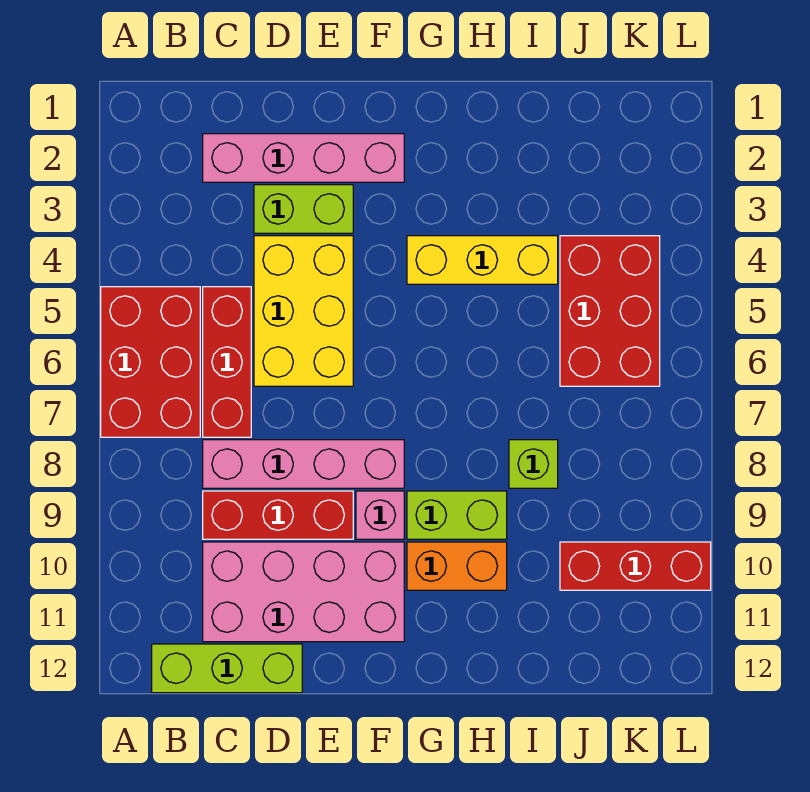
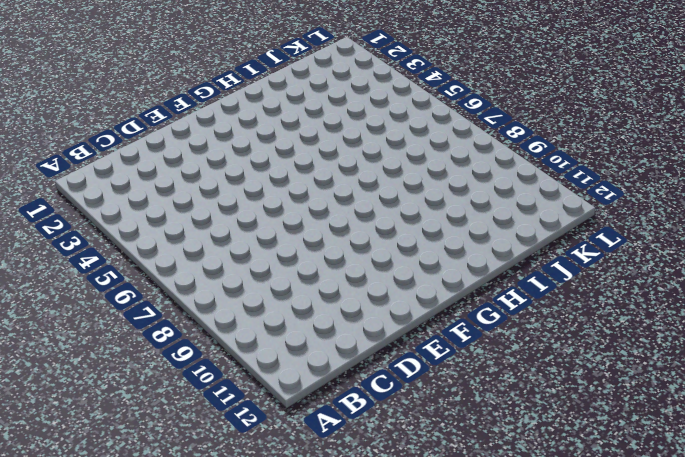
none -> red 2x3 brick [101,287,200,437]
none -> lime 1x3 brick [152,644,302,693]
none -> pink 1x4 brick [203,134,404,182]

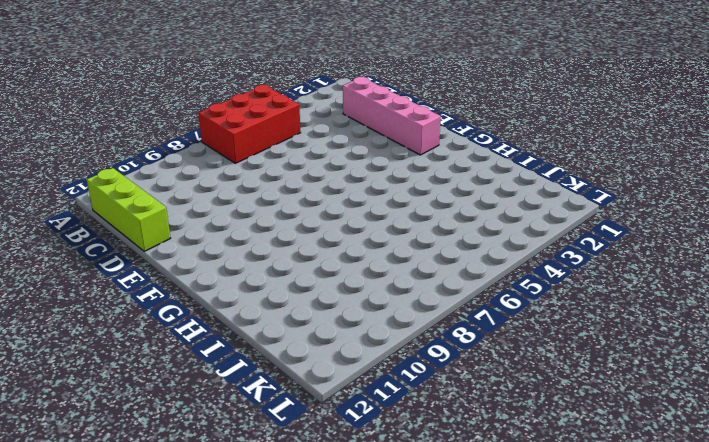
none -> red 1x3 brick [203,287,251,437]
none -> pink 1x4 brick [203,440,404,488]
none -> red 1x3 brick [203,491,353,539]

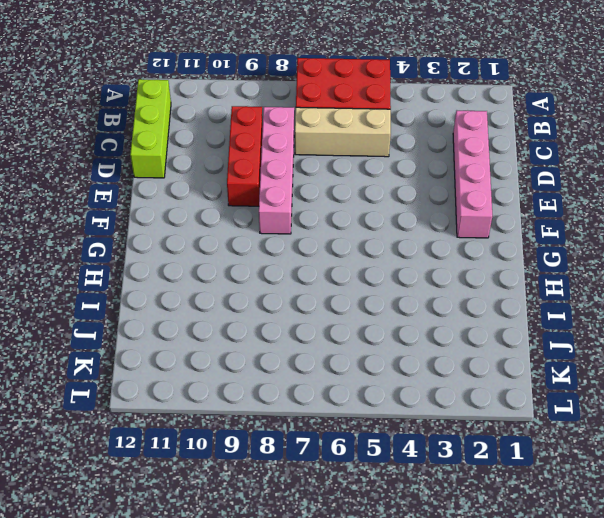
tan 1x3 brick [295,107,391,157] -> red 1x3 brick [203,287,251,437]
none -> pink 2x4 brick [203,542,404,642]
none -> lime 1x2 brick [254,185,353,233]
none -> yellow 2x3 brick [254,236,353,386]

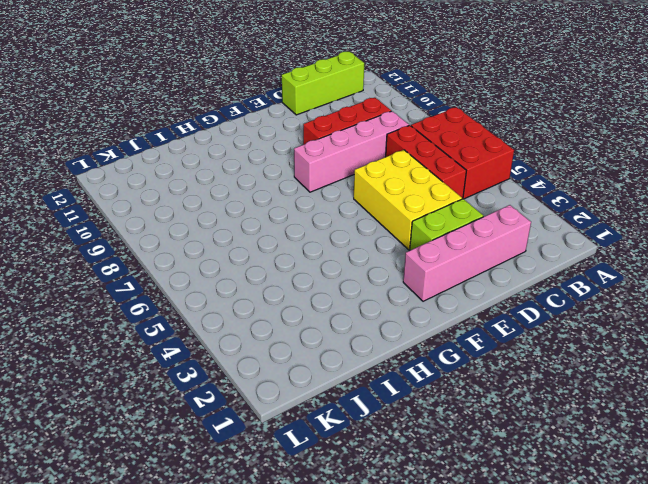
none -> pink 2x4 brick [203,542,404,642]
none -> pink 1x1 brick [356,491,404,539]
none -> yellow 1x3 brick [407,236,558,284]

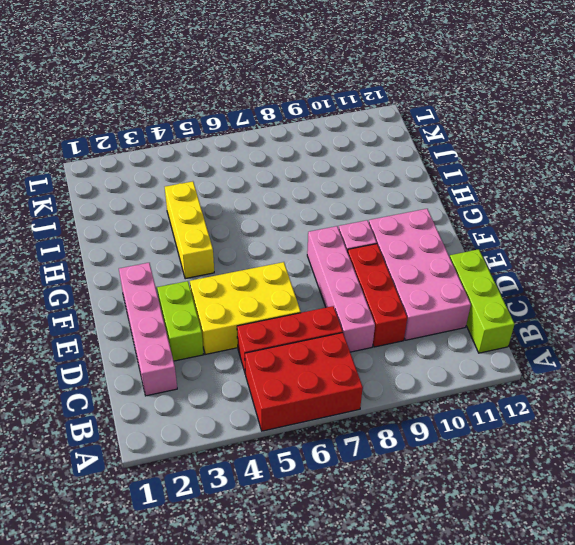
none -> lime 1x2 brick [407,491,507,539]
none -> orange 1x2 brick [407,542,507,590]
none -> lime 1x1 brick [509,440,558,488]

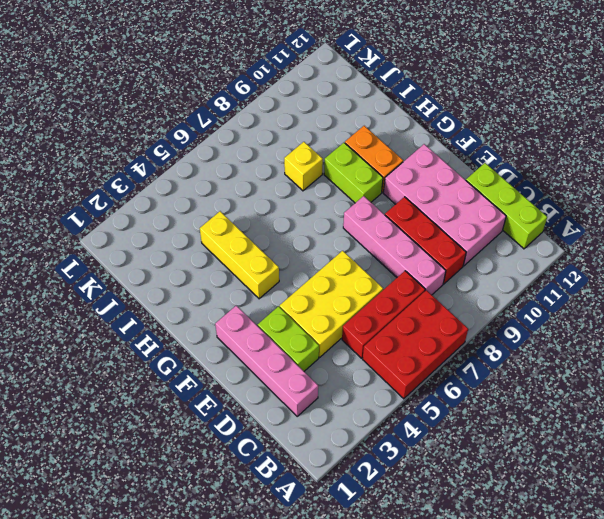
yellow 1x1 brick [284,142,323,191] -> lime 1x1 brick [509,440,558,488]
none -> pink 1x1 brick [356,491,404,539]
none -> red 2x3 brick [560,236,660,386]
none -> red 1x3 brick [560,542,711,590]

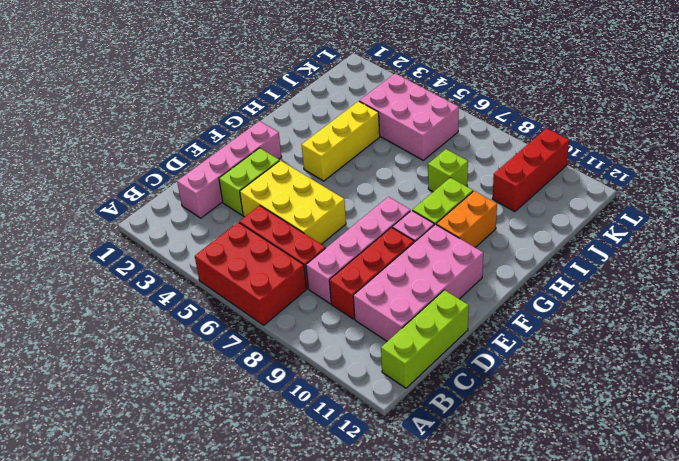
pink 2x3 brick [359,73,459,160] -> red 2x3 brick [560,236,660,386]

